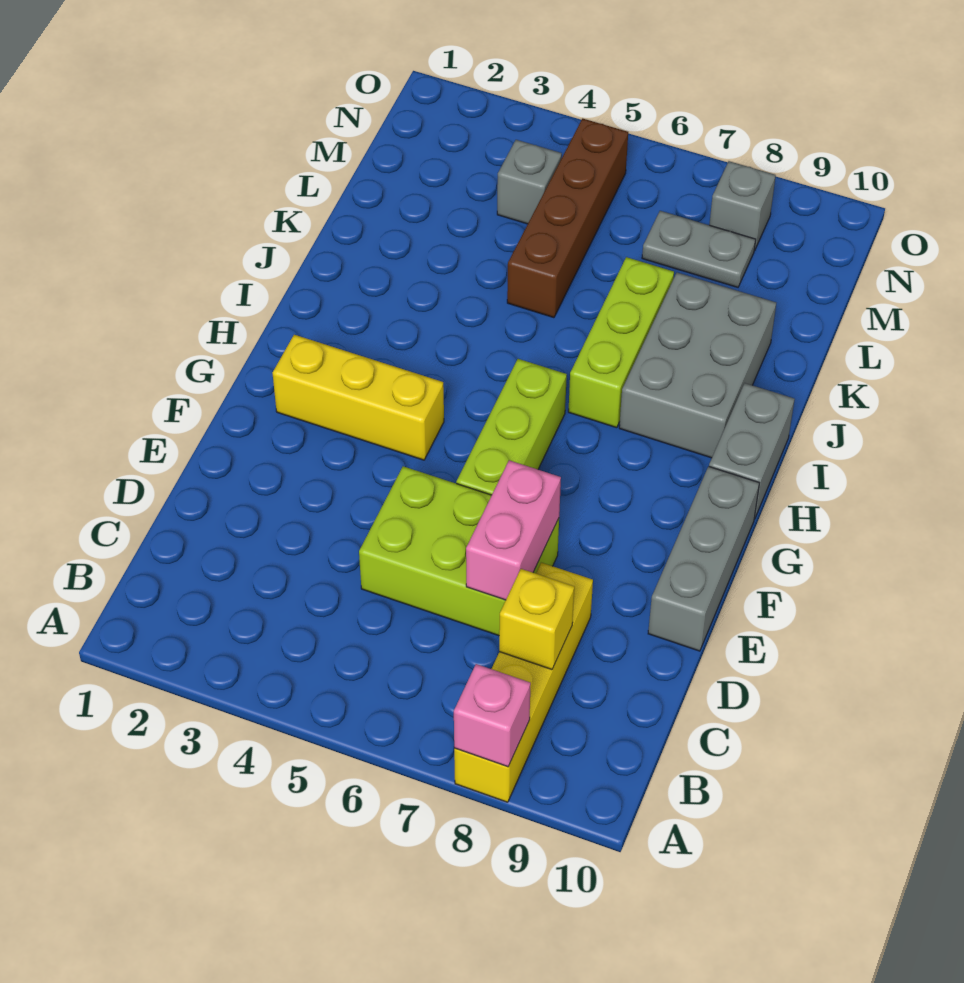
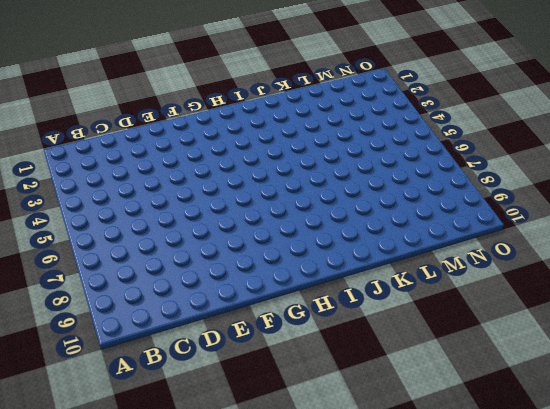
none -> yellow 1x4 brick [454,563,593,802]
none -> lime 2x3 brick [359,466,559,636]
none -> grey 1x3 brick [648,466,759,651]

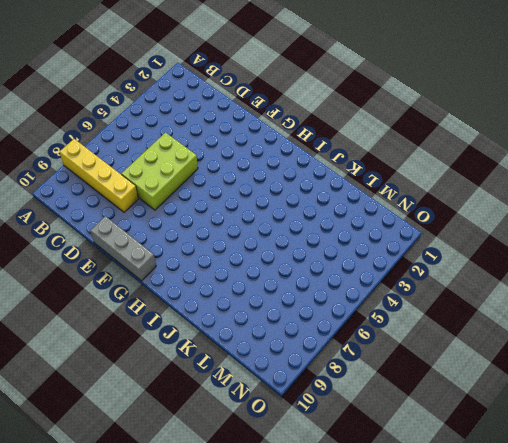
none -> lime 1x3 brick [456,359,567,495]
none -> yellow 1x3 brick [273,335,444,460]
none -> grey 1x2 brick [709,383,795,519]

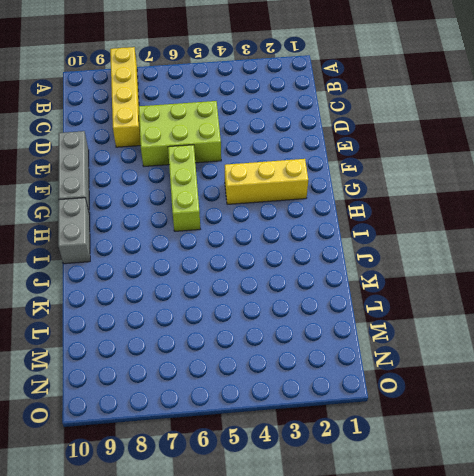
none -> lime 1x3 brick [568,257,674,428]
none -> grey 2x3 brick [619,273,776,458]
none -> brown 1x4 brick [507,119,628,318]

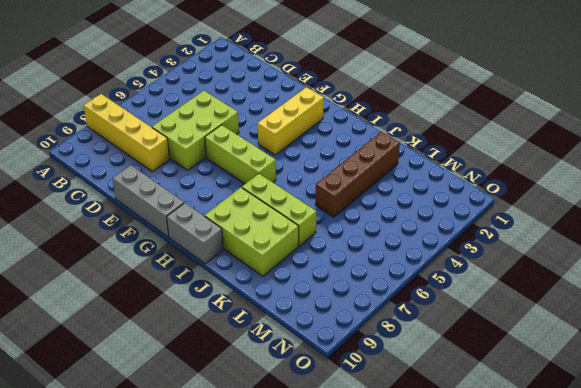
lime 2x3 brick [205,188,299,276] -> grey 2x3 brick [619,273,776,458]
brown 1x4 brick [315,132,400,217] -> brown 1x4 brick turned to [507,119,628,318]
none -> grey 1x1 brick [497,140,562,224]
none -> grey 1x2 plate [642,211,756,287]
none -> grey 1x1 brick [709,161,776,250]

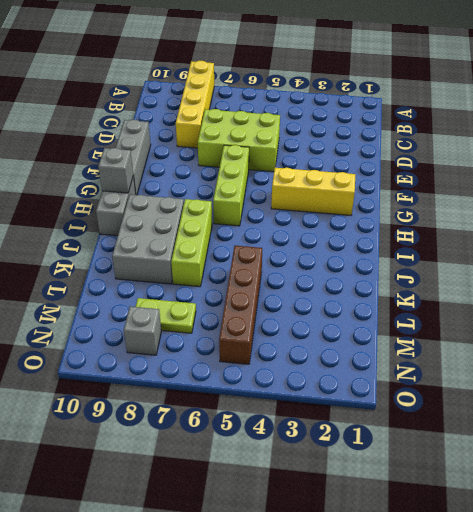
grey 1x1 brick [98,148,133,193] -> grey 1x1 brick moved to [497,140,562,224]
lime 1x2 plate [136,298,196,333] -> grey 1x2 plate [642,211,756,287]
none -> pink 1x1 brick [454,664,531,767]
none -> yellow 1x1 brick [499,569,574,669]
none -> pink 1x2 brick [466,460,561,600]

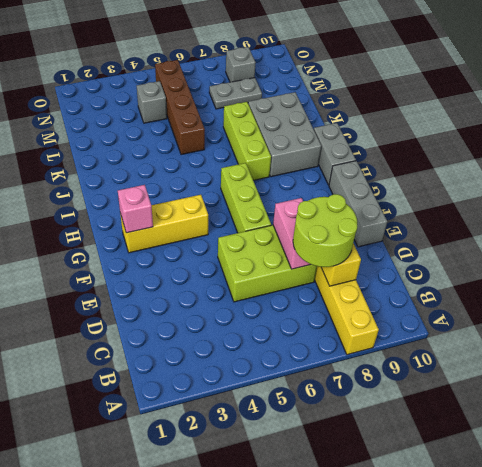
lime 2x2 round brick [293,194,357,267] -> none
pink 1x1 brick [118,185,153,233] -> pink 1x1 brick moved to [454,664,531,767]

